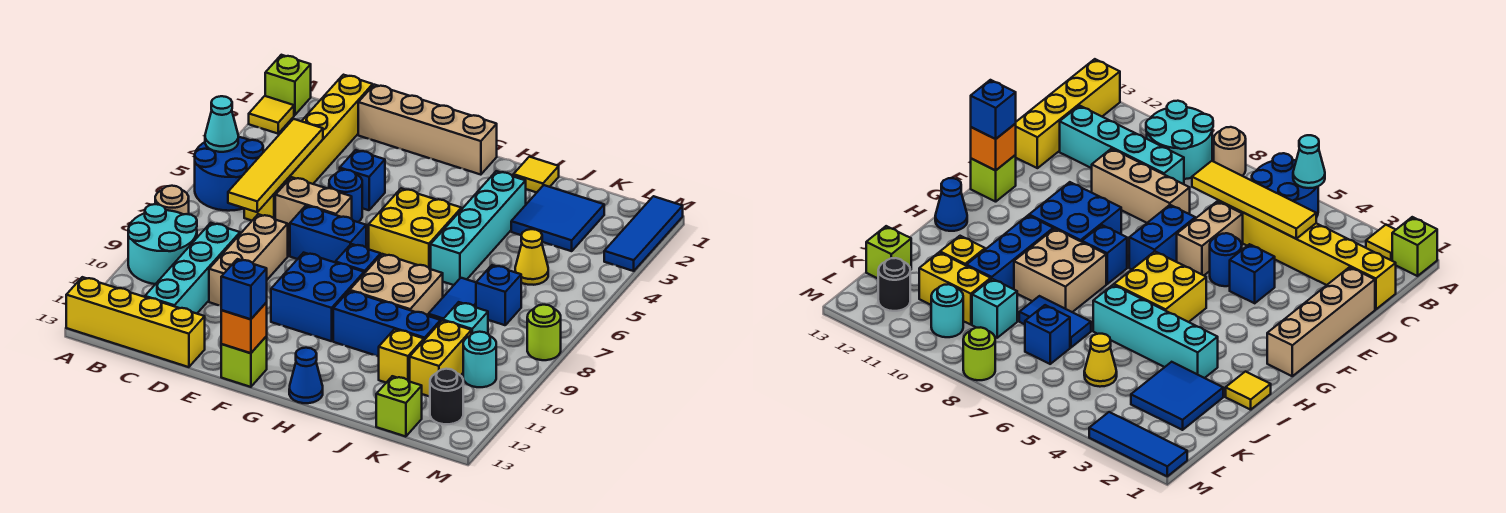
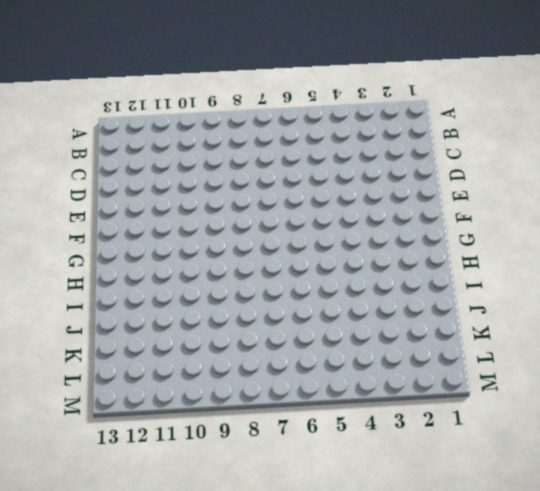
none -> lime 1x1 brick [265,55,311,115]
none -> yellow 1x1 tile [249,96,294,134]
none -> blue 2x2 round brick [195,137,263,211]
none -> tan 1x1 round brick [155,186,189,214]

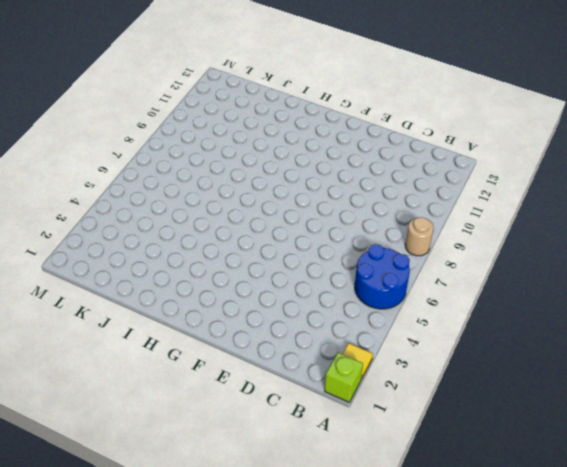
none -> cyan 2x2 round brick [128,204,197,284]
none -> yellow 1x4 brick [66,277,205,367]
none -> yellow 1x6 brick [244,75,373,221]
none -> cyan 1x4 brick [145,223,240,314]

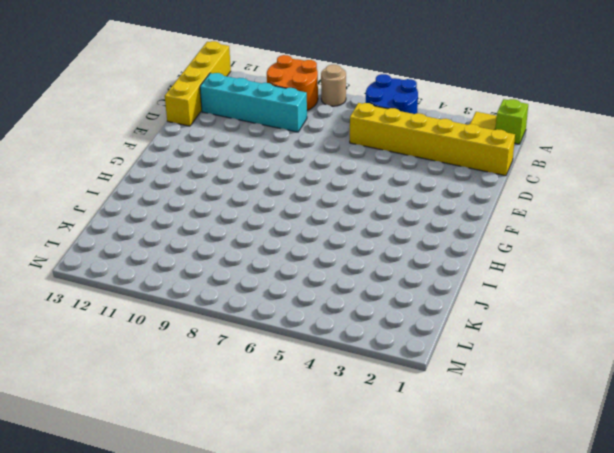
orange 2x2 round brick [267,55,318,110] -> cyan 2x2 round brick [128,204,197,284]
none -> tan 1x4 brick [358,85,497,175]
none -> tan 1x2 brick [275,177,352,233]
none -> tan 1x3 brick [209,214,288,306]
none -> blue 1x1 brick [340,150,385,210]

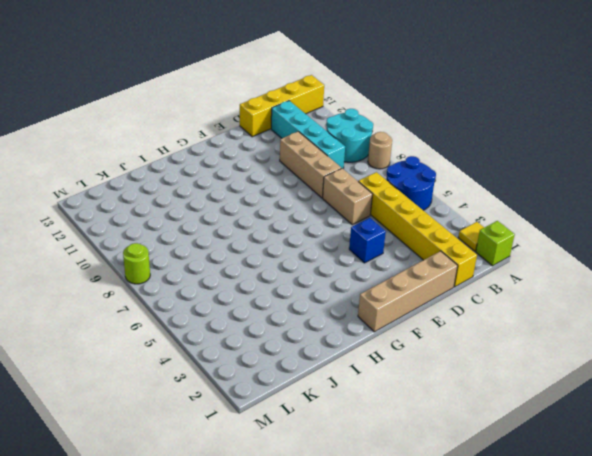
tan 1x2 brick [323,168,373,225] -> tan 1x2 brick turned to [275,177,352,233]
none -> blue 1x1 round brick [329,170,362,222]
none -> blue 1x2 brick [290,206,366,262]
none -> blue 2x2 brick [271,253,364,341]
none -> lime 1x1 brick [221,336,267,387]

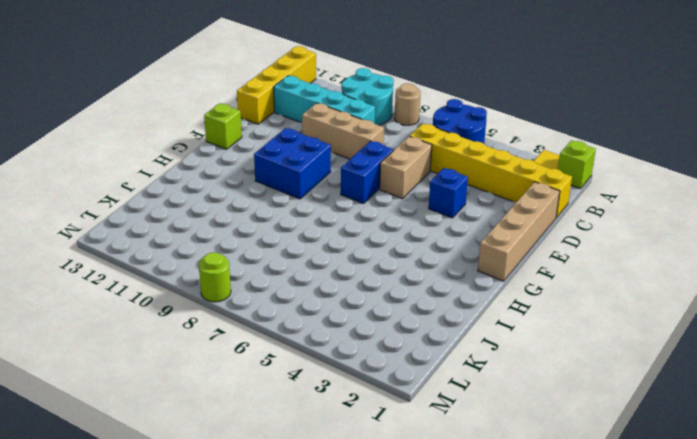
none -> blue 1x1 round brick [329,170,362,222]
none -> yellow 2x2 brick [369,188,461,269]
none -> blue 1x1 brick [335,244,381,273]
none -> tan 2x2 brick [350,254,443,316]

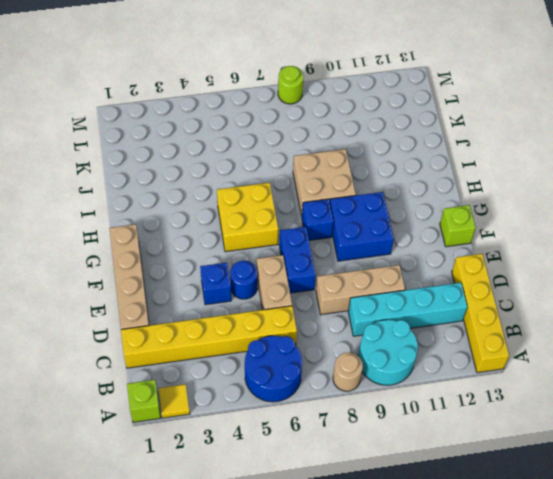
none -> blue 1x3 brick [333,291,440,356]
none -> blue 1x1 cone [289,348,323,403]
none -> yellow 1x1 tile [513,157,559,192]
none -> cyan 1x4 brick [431,171,526,285]

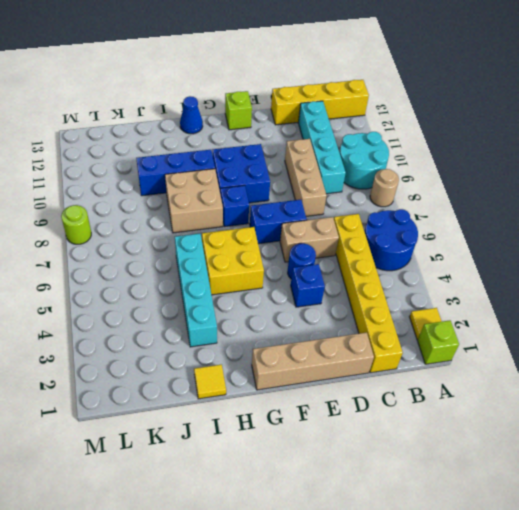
none -> blue 2x2 tile [511,185,604,251]
none -> blue 1x2 tile [428,278,476,322]
none -> yellow 1x1 brick [379,329,424,382]
none -> yellow 1x1 cone [515,229,548,285]

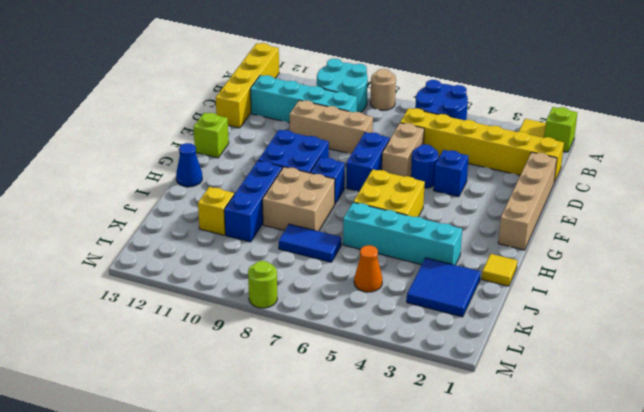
orange 1x1 cone [354,245,382,292] -> yellow 1x1 cone [515,229,548,285]
none -> blue 1x1 brick [476,265,521,325]
none -> cyan 1x1 brick [443,302,488,334]
none -> yellow 1x2 brick [410,321,471,397]
none -> lime 1x1 brick [376,376,422,437]

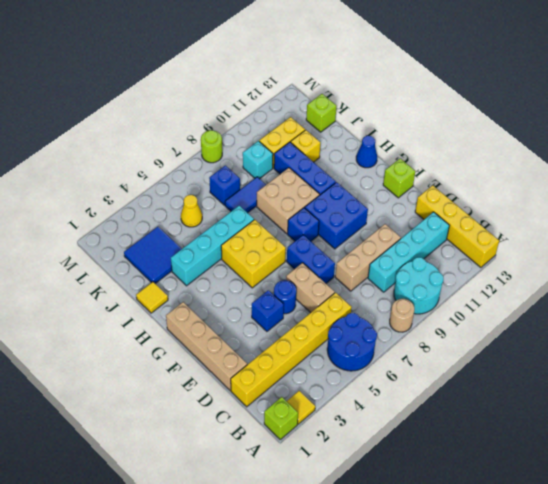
none -> cyan 1x1 round brick [463,332,496,387]
none -> black 1x1 round brick [430,369,463,424]
none -> blue 1x3 tile [604,196,683,271]
none -> cyan 1x1 cone [205,96,238,152]

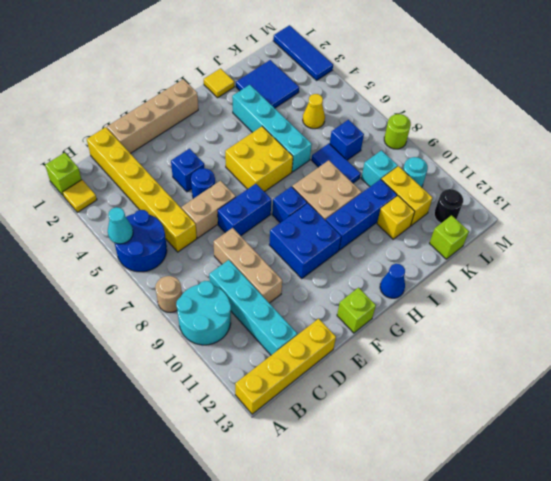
none -> yellow 1x4 tile [228,119,323,212]
none -> orange 1x1 brick [221,302,267,353]
none -> blue 1x1 brick [221,259,267,319]

